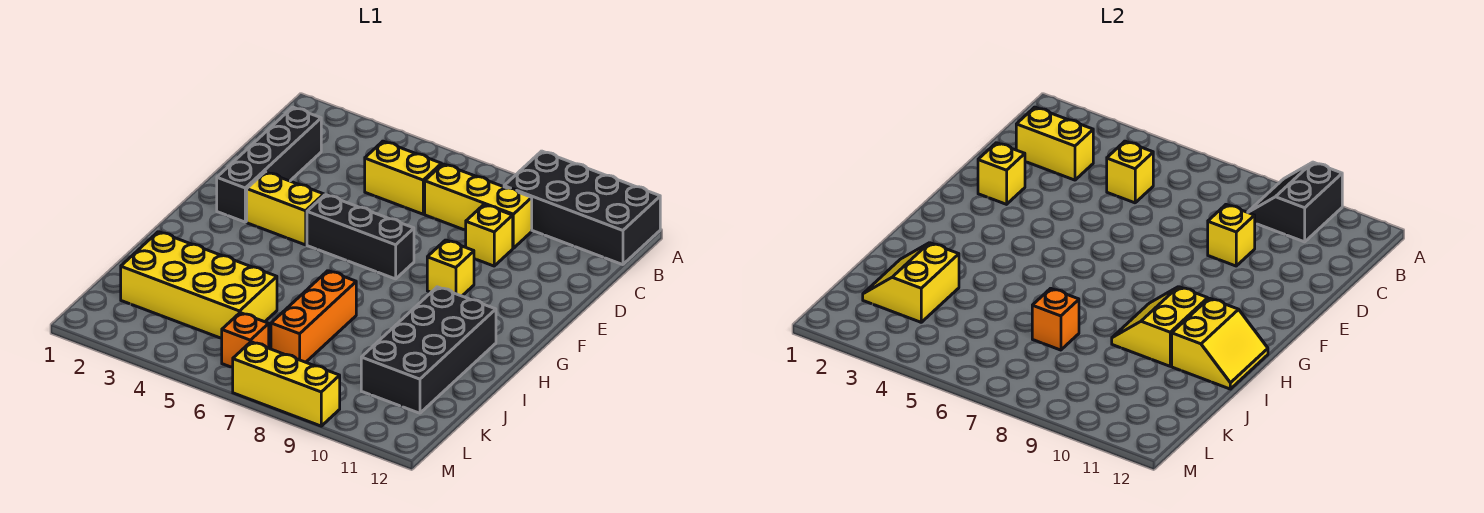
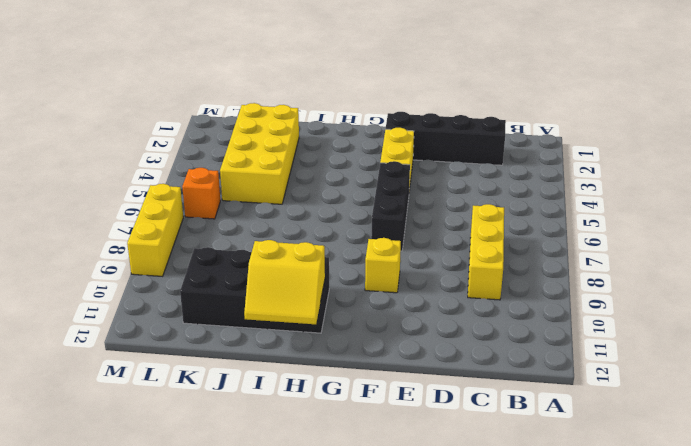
none -> black 2x4 brick [504,151,660,265]
none -> yellow 1x2 brick [365,141,442,214]
none -> yellow 1x1 brick [466,205,513,266]

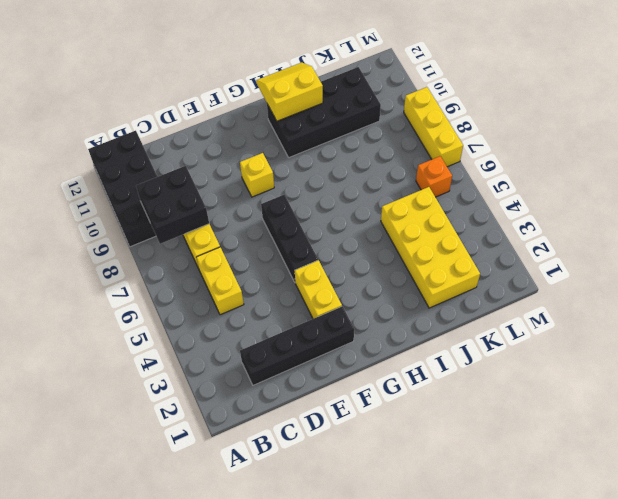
black 2x2 brick [136,166,209,244] -> black 2x2 slope [1248,162,1342,242]
none -> yellow 1x1 brick [466,205,513,266]
none -> orange 1x3 brick [271,271,356,362]
none -> yellow 1x2 brick [1016,107,1093,180]

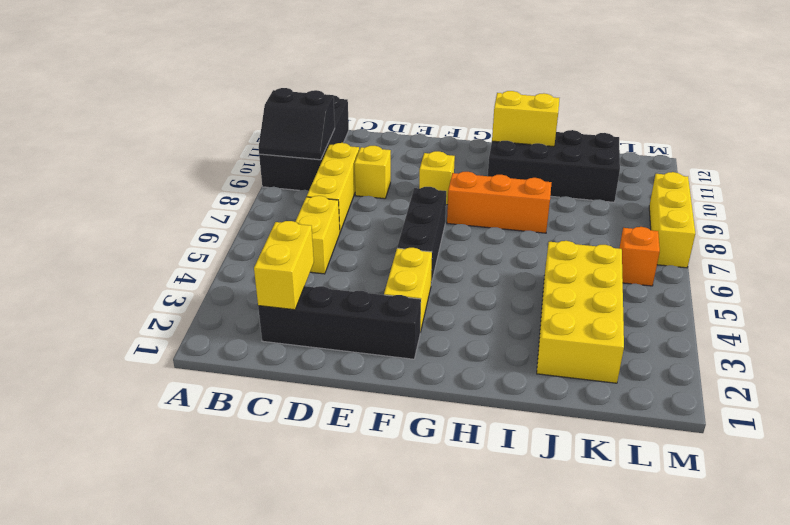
orange 1x3 brick [447,172,552,233] -> orange 1x3 brick moved to [271,271,356,362]
none -> yellow 1x1 brick [1107,141,1153,203]
none -> yellow 1x1 brick [1208,205,1255,266]
none -> yellow 1x1 brick [978,143,1025,204]

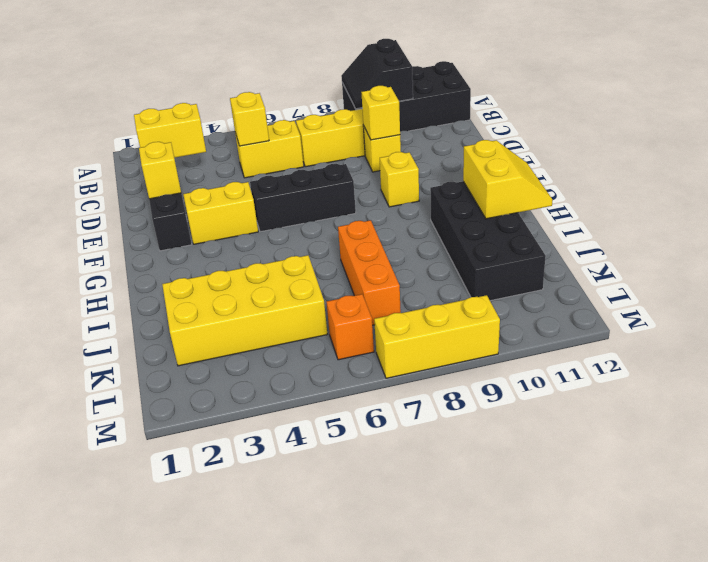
none -> yellow 2x2 slope [1112,287,1208,366]
none -> yellow 2x2 slope [863,243,959,322]
none -> orange 1x1 brick [1032,288,1079,350]

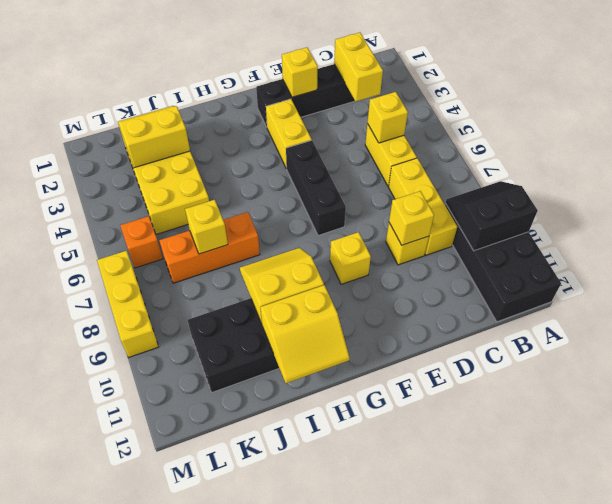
yellow 1x1 brick [185,200,228,254] -> orange 1x1 brick [1032,288,1079,350]

